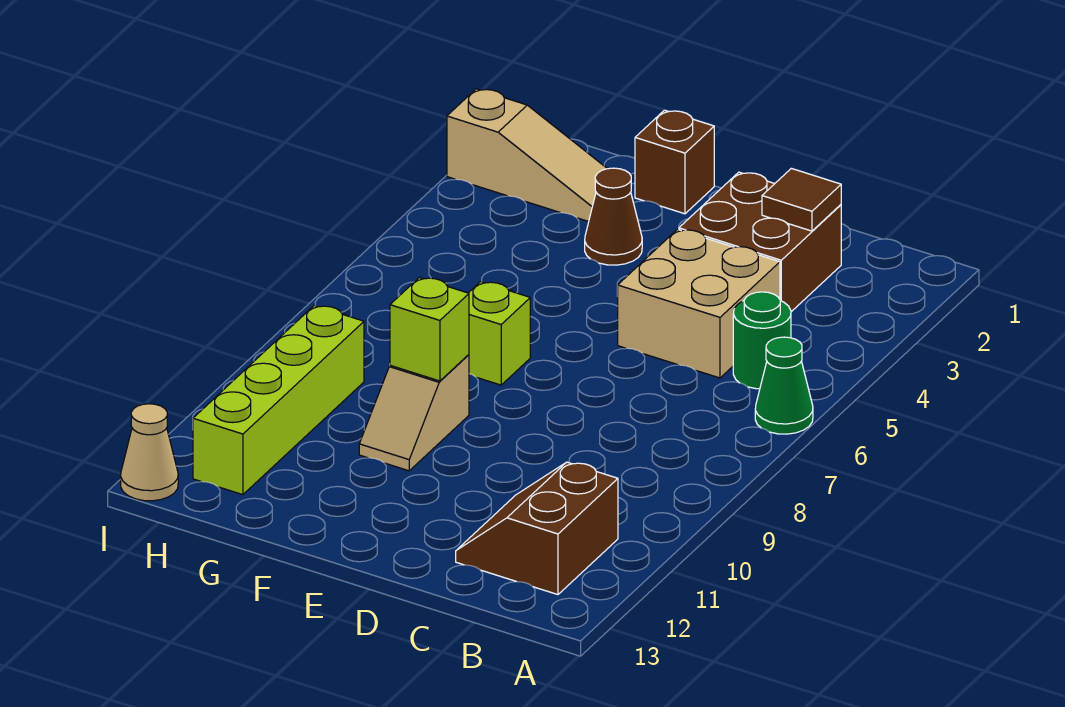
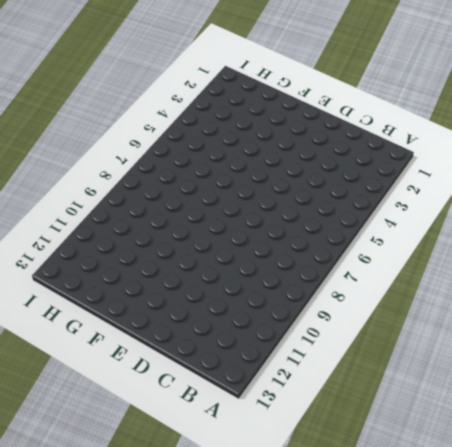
none -> green 1x1 cone [755,337,813,434]
none -> green 1x1 round brick [733,292,791,389]
none -> brown 2x2 slope [456,462,618,595]

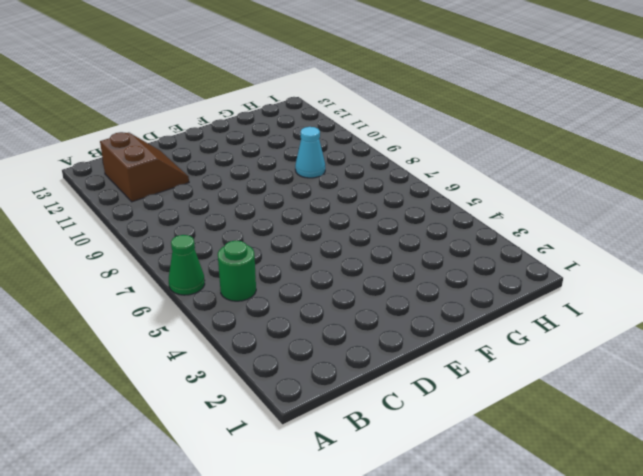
cyan 1x1 cone [295,127,325,178] -> none
none -> brown 2x2 brick [679,172,841,312]
none -> tan 2x2 brick [617,229,780,378]
none -> brown 1x1 brick [635,110,714,214]

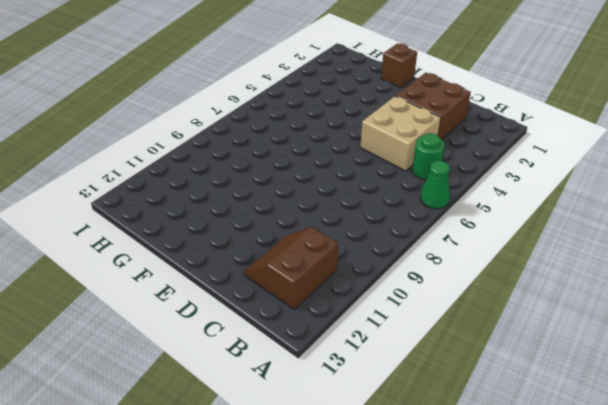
none -> brown 1x1 cone [585,168,642,265]
none -> lime 1x1 brick [469,282,530,385]
none -> tan 1x2 slope [359,355,469,471]

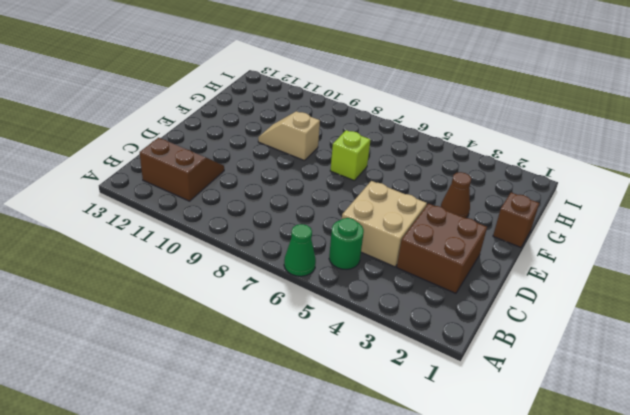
none -> tan 1x3 slope [447,89,607,222]
none -> lime 1x4 brick [193,306,364,495]
none -> tan 1x1 cone [121,404,178,501]

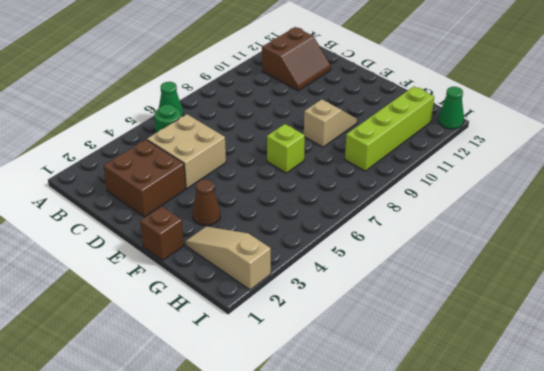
green 1x1 cone [438,87,464,129] -> tan 1x1 cone [121,404,178,501]
none -> brown 1x1 tile [762,168,841,231]
none -> lime 1x1 brick [390,278,469,381]

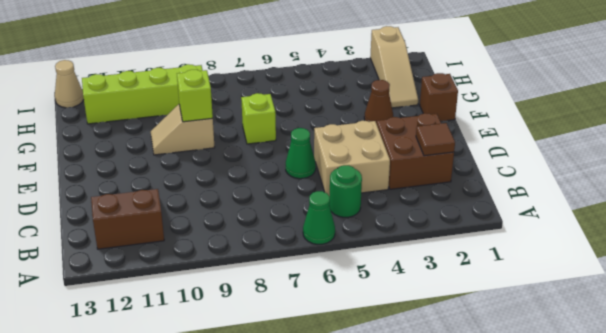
green 1x1 cone [286,128,316,179] -> none

